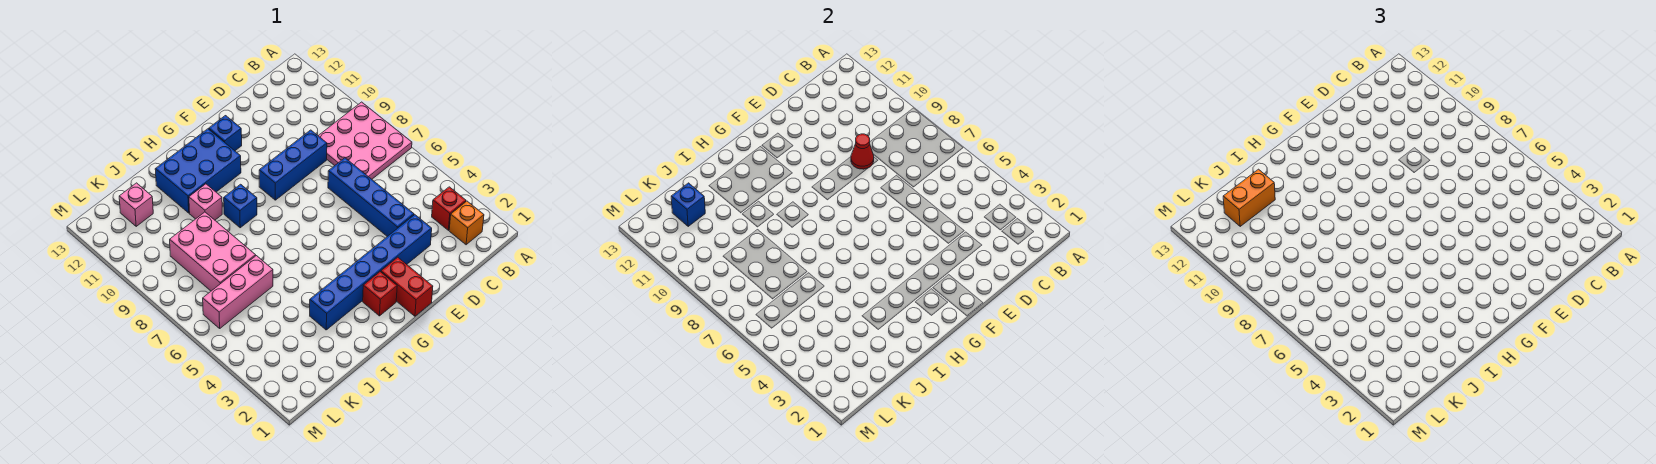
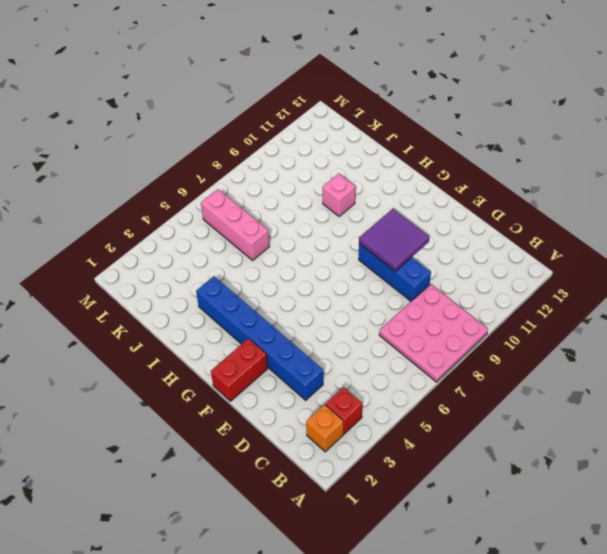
purple 2x2 tile [359,209,430,271] -> none
none -> blue 1x4 brick [328,158,414,237]
none -> blue 1x1 brick [209,116,242,151]
none -> red 1x1 brick [363,272,397,316]

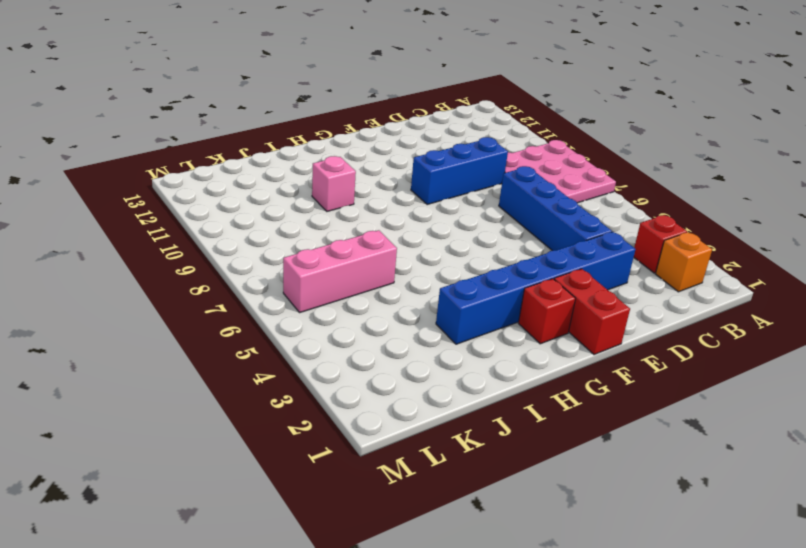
none -> blue 1x1 brick [209,116,242,151]
none -> blue 2x3 brick [155,129,241,213]
none -> blue 1x1 brick [224,184,257,228]

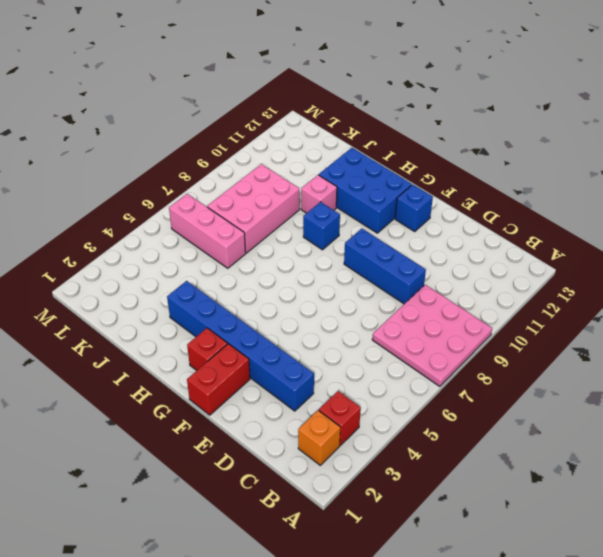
none -> blue 1x4 brick [328,158,414,237]
none -> pink 1x1 brick [119,183,153,226]
none -> red 1x1 cone [851,134,874,169]

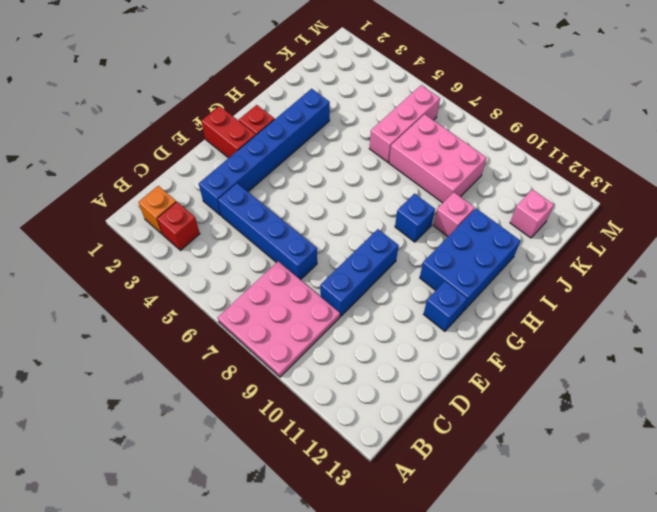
none -> red 1x1 cone [851,134,874,169]
none -> blue 1x1 brick [671,183,705,226]
none -> orange 1x2 brick [1223,169,1275,226]

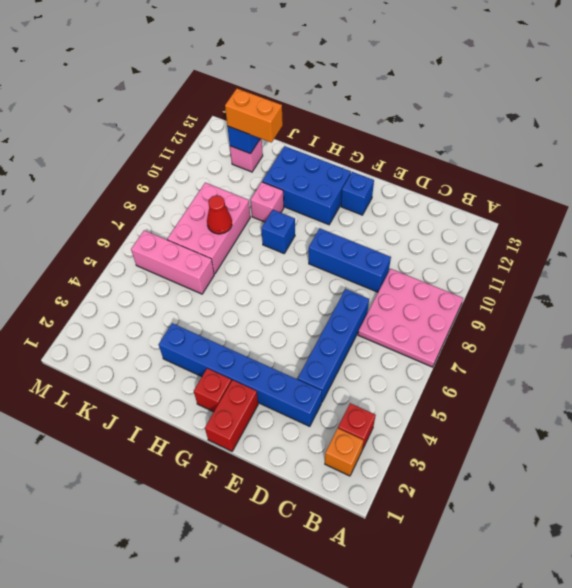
red 1x1 cone [207,196,232,234] -> red 1x1 cone moved to [851,134,874,169]

